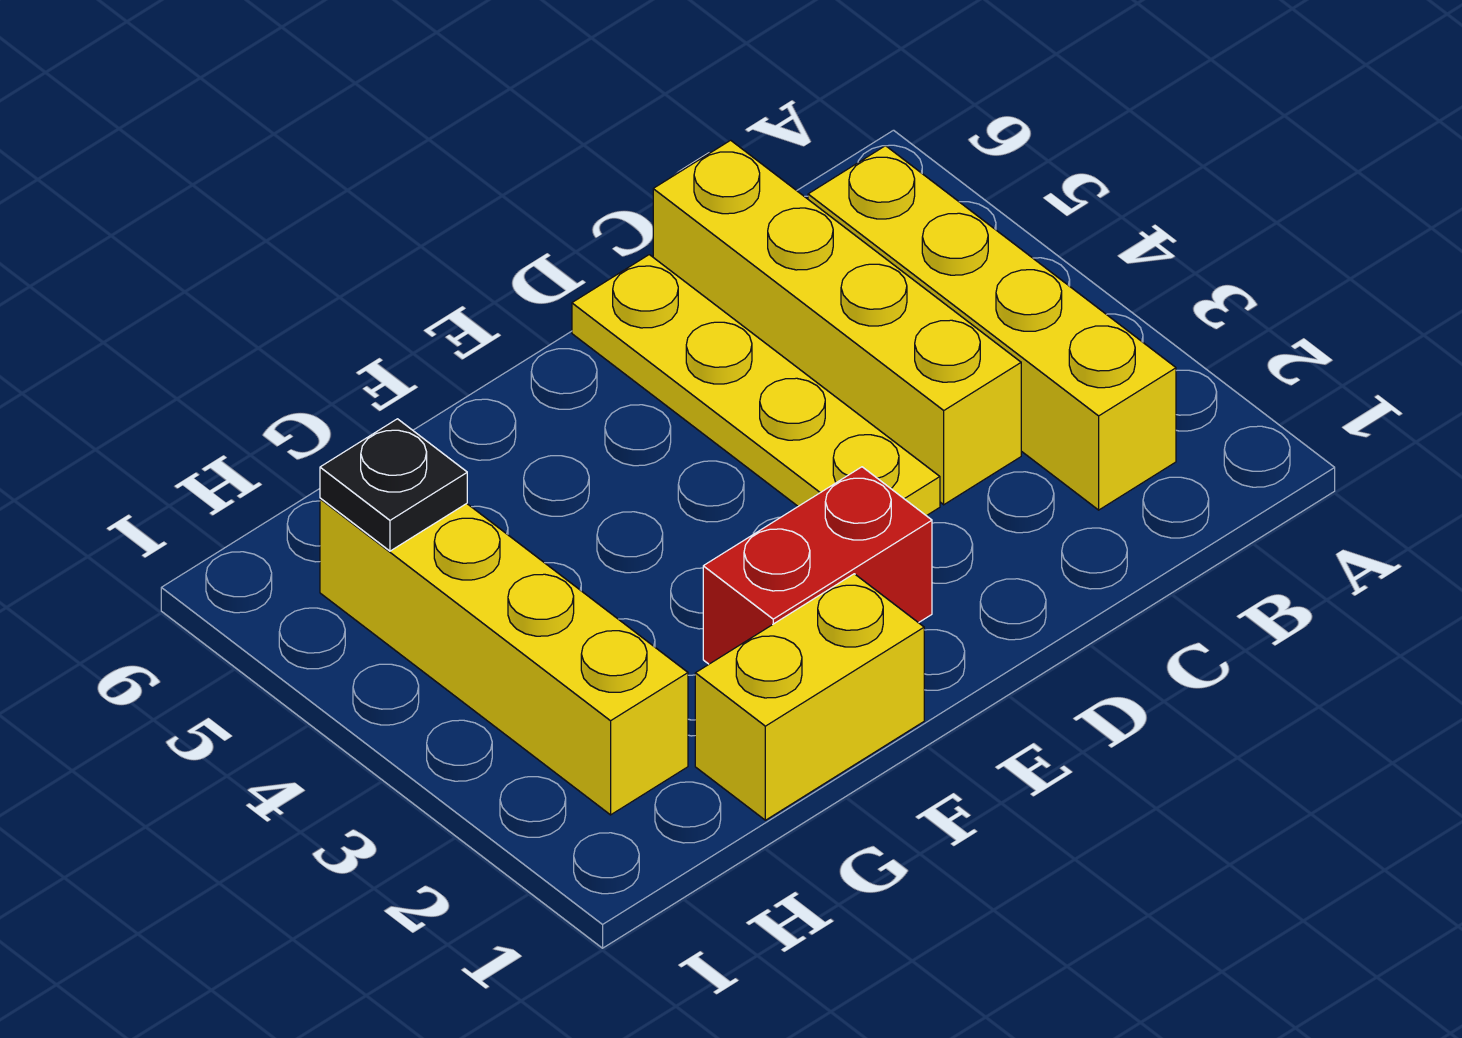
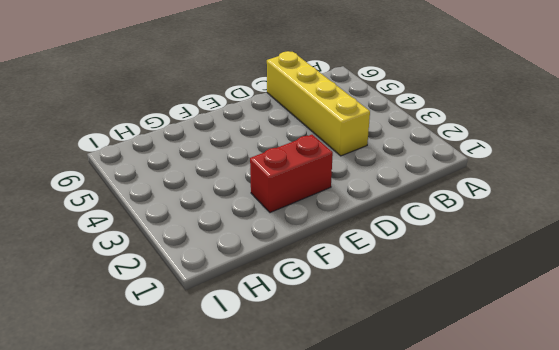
none -> yellow 1x4 brick [808,146,1176,510]
none -> yellow 1x4 plate [572,255,940,516]

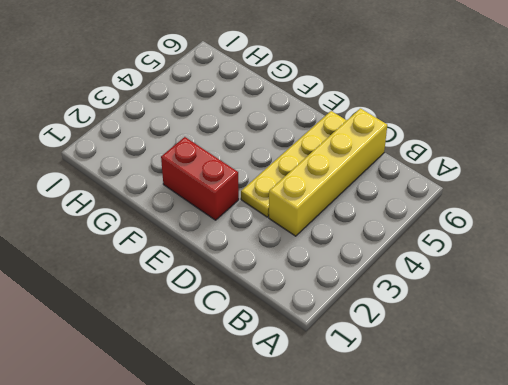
none -> yellow 1x4 brick [808,146,1176,510]
none -> yellow 1x2 brick [695,574,924,820]

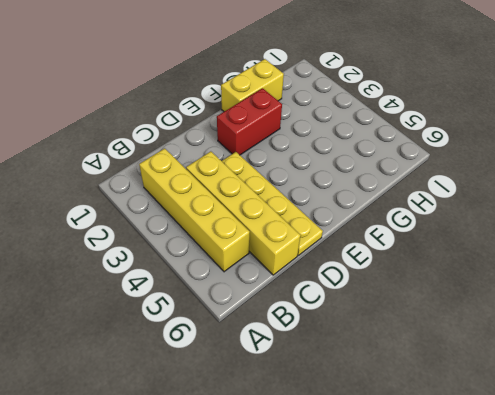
none -> yellow 1x4 brick [320,498,688,815]
none -> black 1x1 plate [320,419,467,551]

